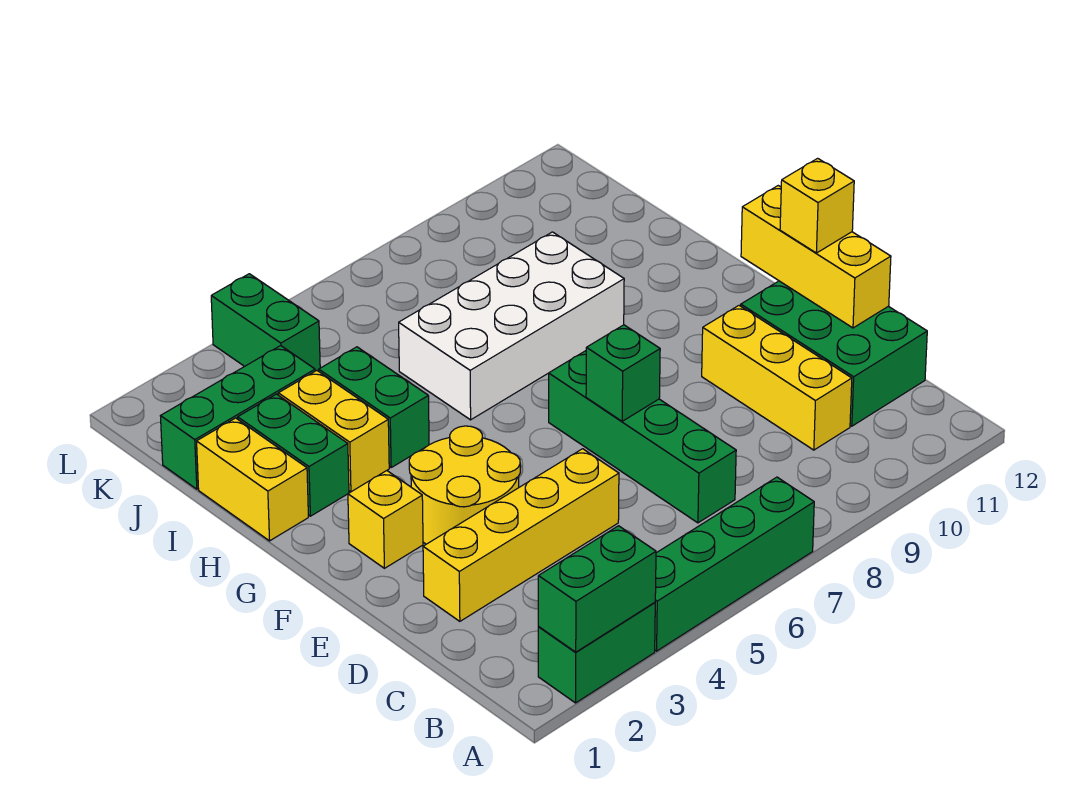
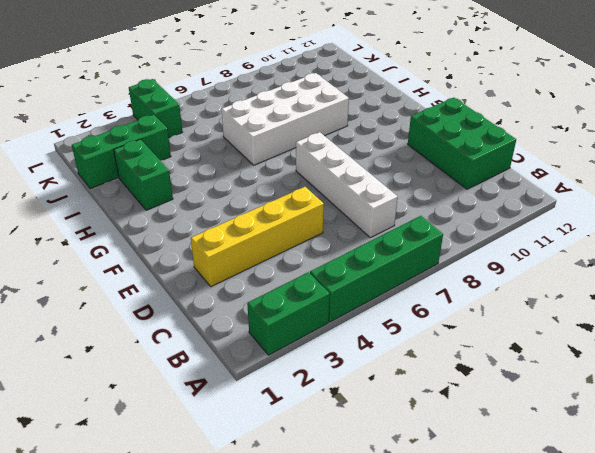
white 1x4 brick [296,132,398,238] -> green 1x4 brick [549,351,736,523]
none -> yellow 1x3 brick [702,306,852,450]
none -> yellow 2x2 round brick [409,426,520,544]
none -> yellow 1x1 brick [348,471,423,568]

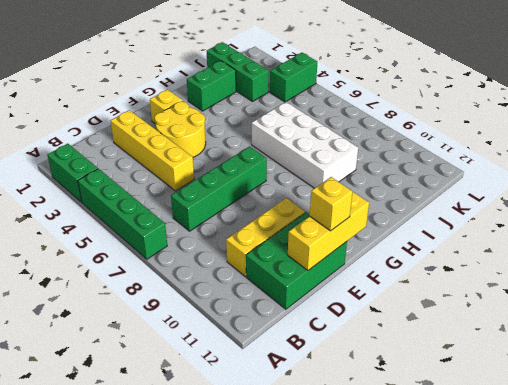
none -> yellow 1x2 brick [197,418,308,541]
none -> yellow 1x2 brick [278,370,389,492]
none -> green 1x2 brick [319,347,429,467]

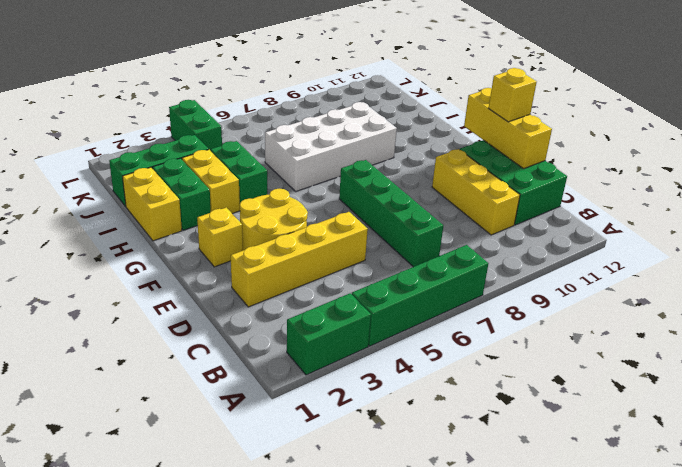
none -> green 1x2 brick [538,526,656,652]
none -> green 1x1 brick [586,325,660,421]

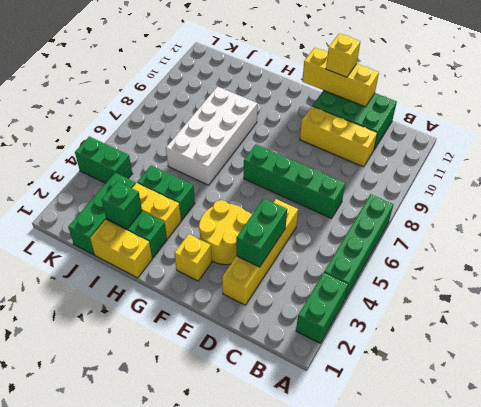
green 1x2 brick [236,199,287,267] -> green 1x2 brick moved to [538,526,656,652]
green 1x1 brick [102,181,142,229] -> green 1x1 brick moved to [586,325,660,421]

